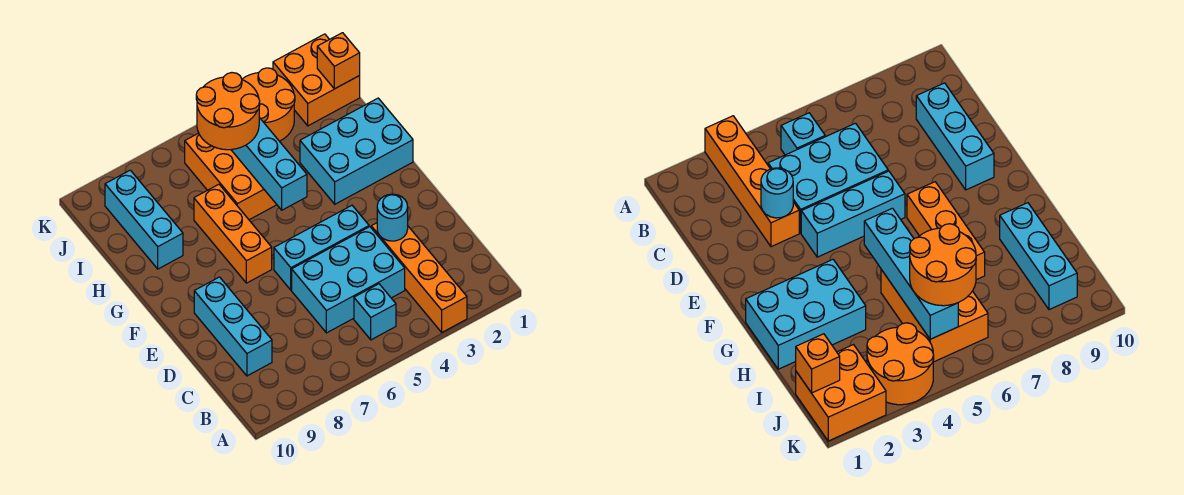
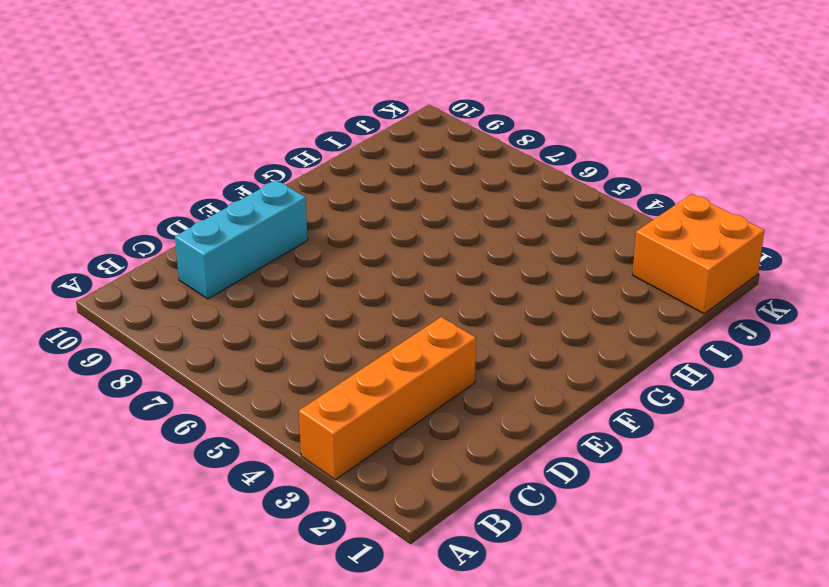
none -> cyan 1x1 brick [354,284,396,340]
none -> cyan 2x3 brick [292,227,405,333]
none -> cyan 1x3 brick [274,205,369,290]

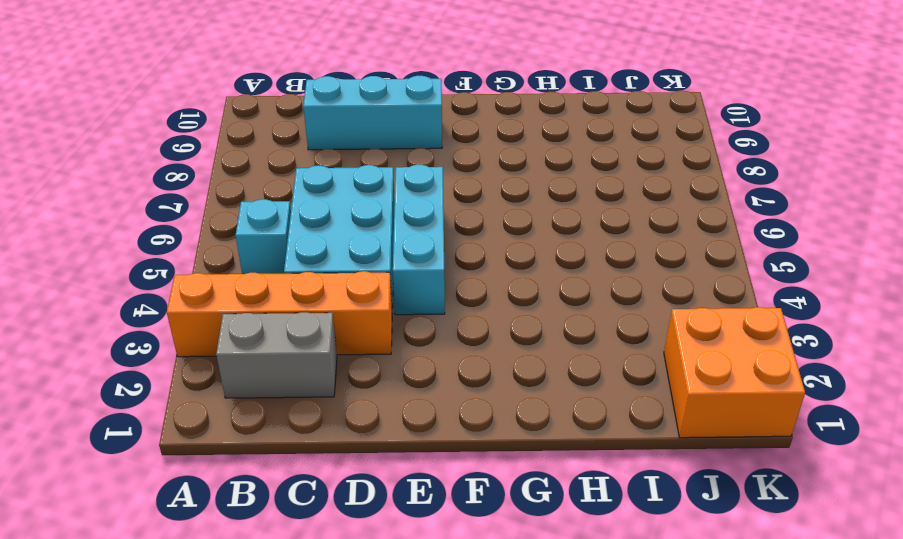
grey 1x2 brick [216,312,337,398] -> none
none -> orange 1x3 brick [194,184,272,283]
none -> cyan 2x3 brick [300,98,413,204]
none -> orange 2x3 brick [185,133,277,220]

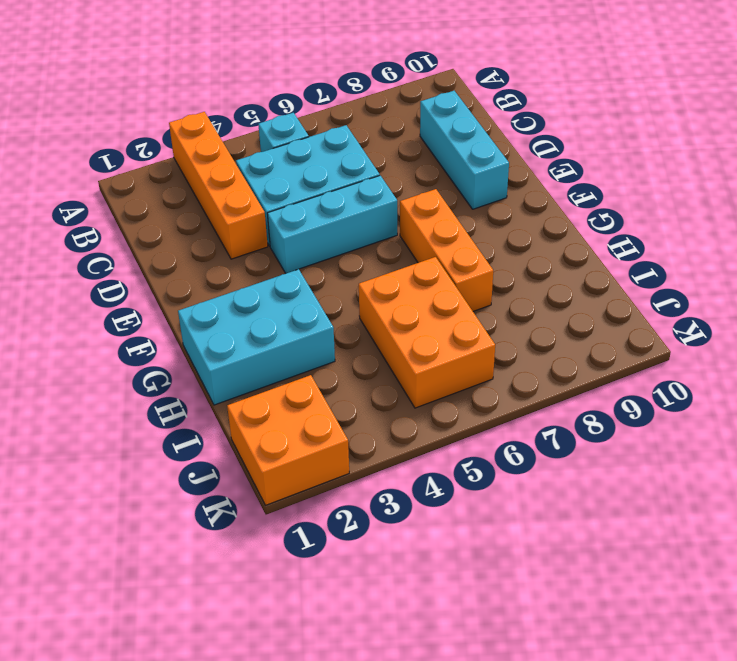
none -> cyan 1x3 brick [105,170,183,269]
none -> orange 2x2 round brick [242,68,295,141]
none -> cyan 1x1 round brick [377,194,408,241]

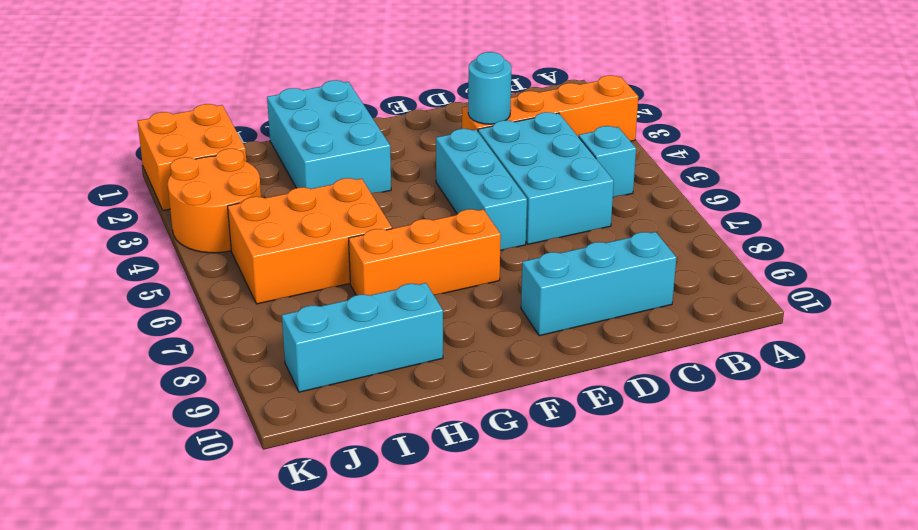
none -> cyan 1x4 brick [232,118,307,210]
none -> orange 1x1 brick [317,33,360,89]
none -> orange 2x2 round brick [196,73,260,150]

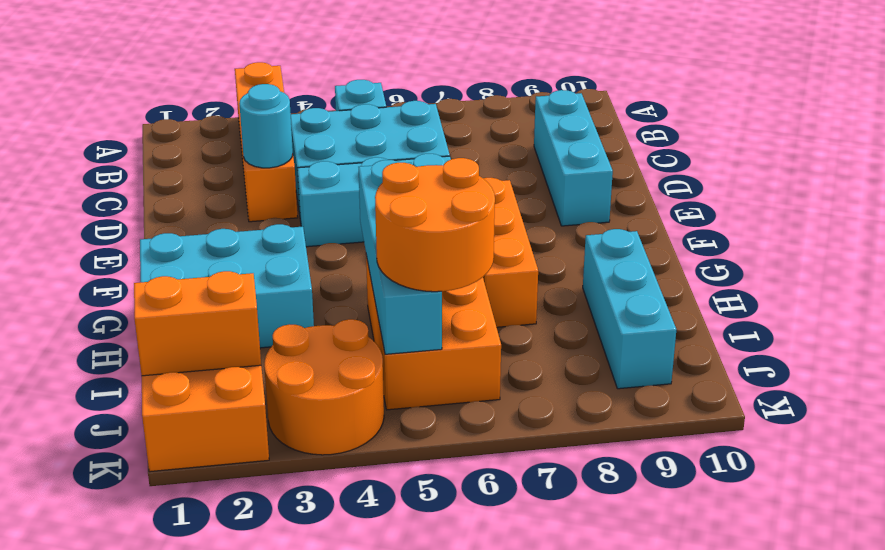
orange 1x2 brick [134,271,261,376] -> orange 1x1 brick [317,33,360,89]

